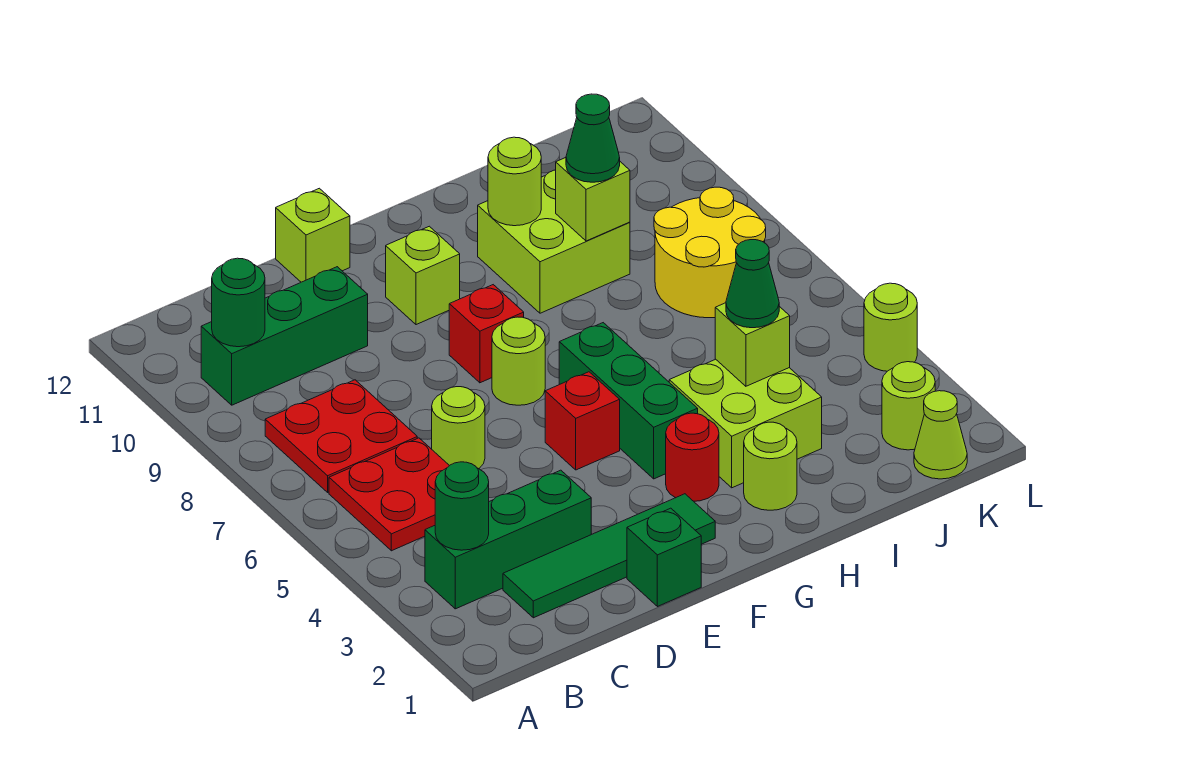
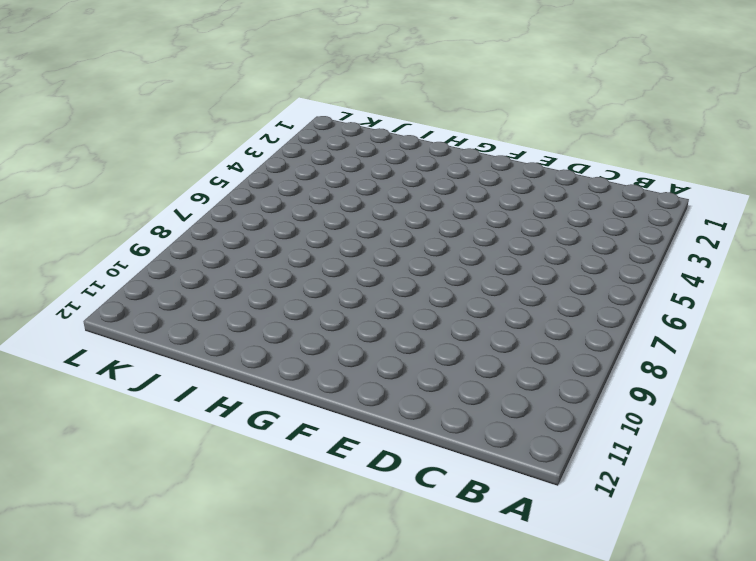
none -> green 1x3 brick [425,470,591,609]
none -> red 2x2 plate [329,438,449,551]
none -> red 2x2 plate [265,380,417,492]

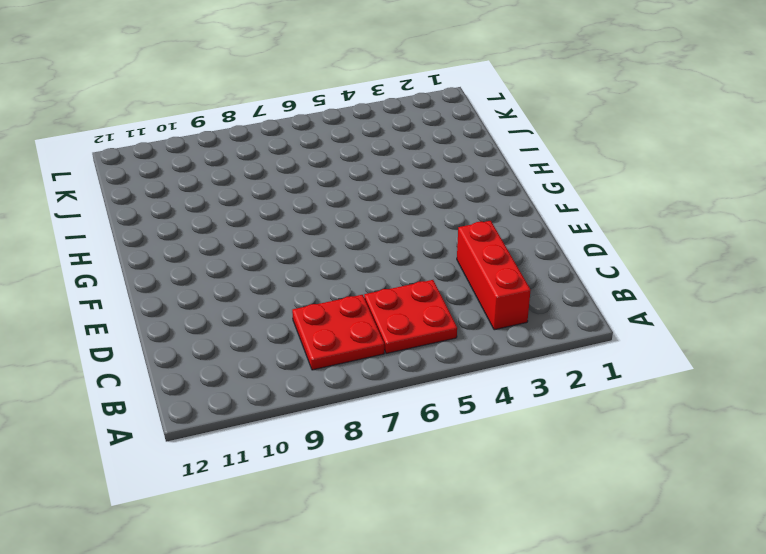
red 1x3 brick [457,221,531,330] -> green 1x3 brick [425,470,591,609]
none -> green 1x3 brick [201,267,368,405]
none -> green 1x4 tile [503,494,715,618]
none -> lime 1x1 round brick [432,387,485,469]

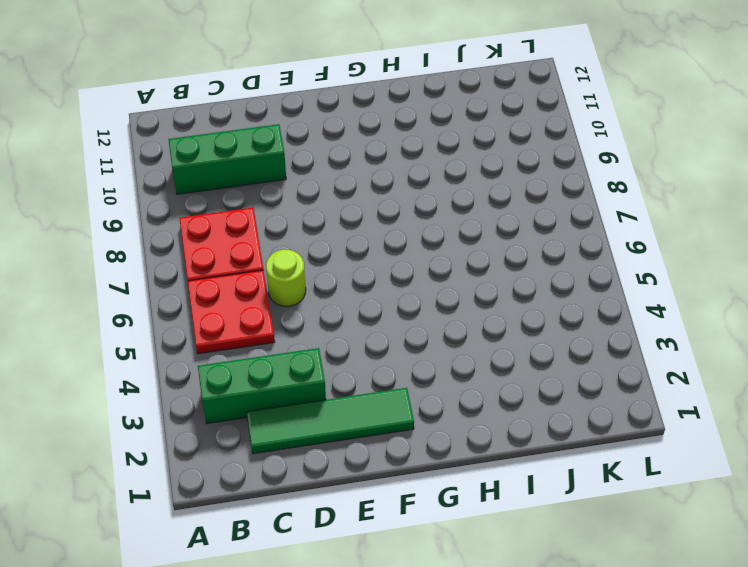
none -> green 1x1 brick [627,508,701,607]
none -> lime 1x1 brick [276,188,350,282]
none -> red 1x1 brick [545,372,620,470]

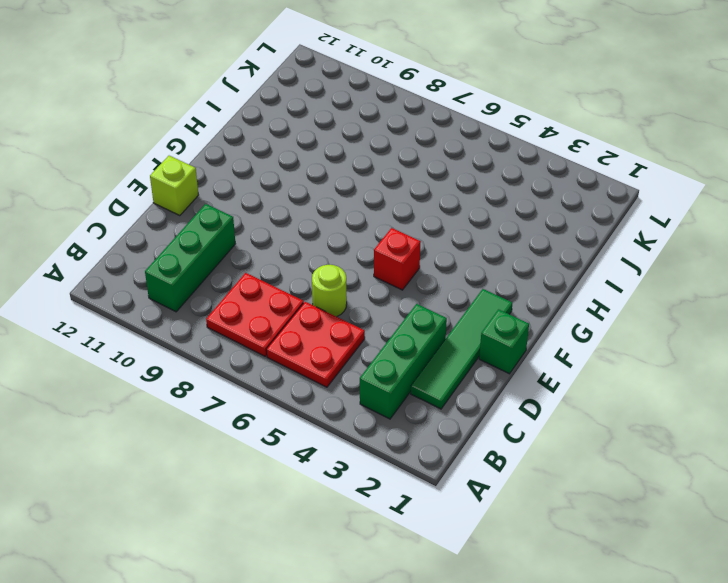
none -> lime 1x1 round brick [492,317,545,405]
none -> red 1x1 brick [449,285,524,383]
none -> lime 1x1 brick [386,226,460,325]

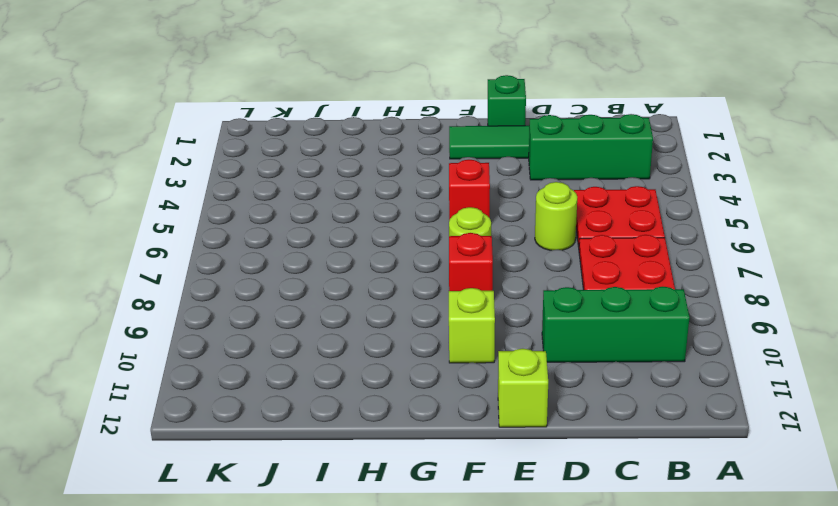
none -> red 1x1 round brick [666,413,719,501]
none -> green 1x3 brick [559,323,698,479]
none -> lime 1x1 round brick [744,422,797,510]

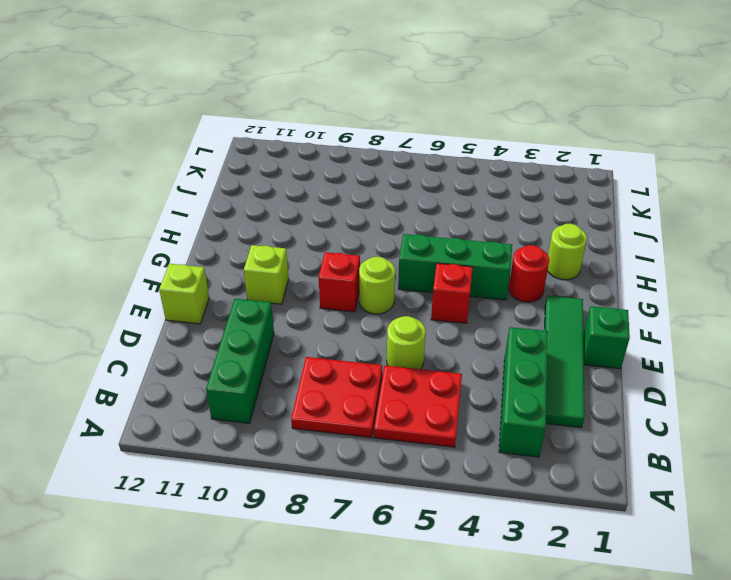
none -> lime 2x2 brick [669,359,822,488]
none -> lime 2x2 brick [478,170,630,313]
none -> yellow 2x2 round brick [654,187,766,318]

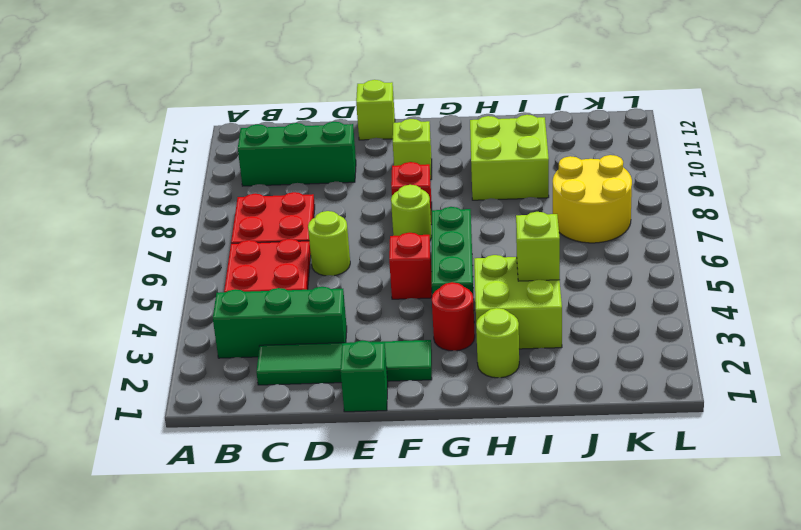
none -> lime 1x1 cone [914,391,967,479]
none -> lime 1x1 round brick [882,362,935,450]
none -> lime 1x1 round brick [864,283,917,371]

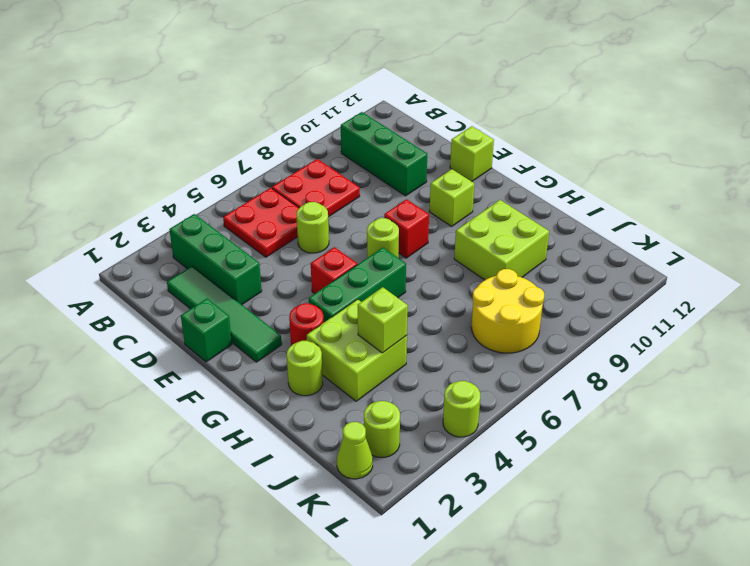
none -> green 1x1 round brick [435,462,489,550]
none -> green 1x1 round brick [212,258,265,347]
none -> lime 1x1 round brick [488,137,541,226]

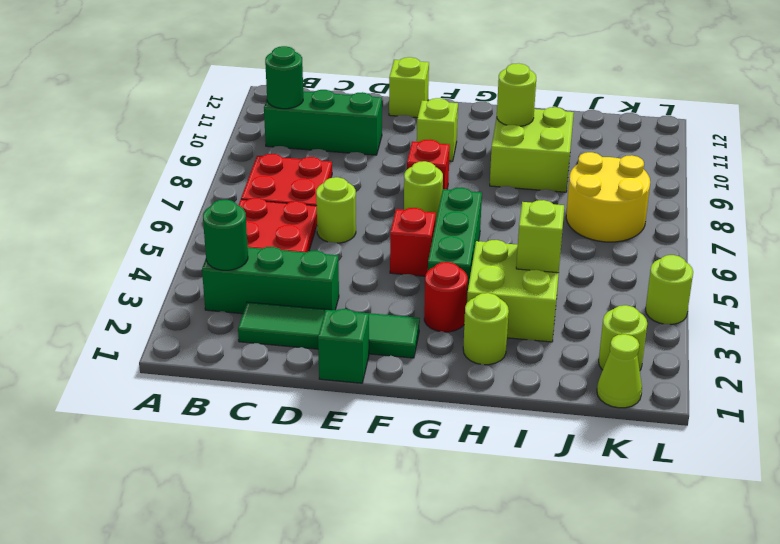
none -> lime 1x1 brick [556,158,630,241]
none -> green 1x1 cone [726,240,779,328]
none -> green 1x1 cone [566,94,620,182]

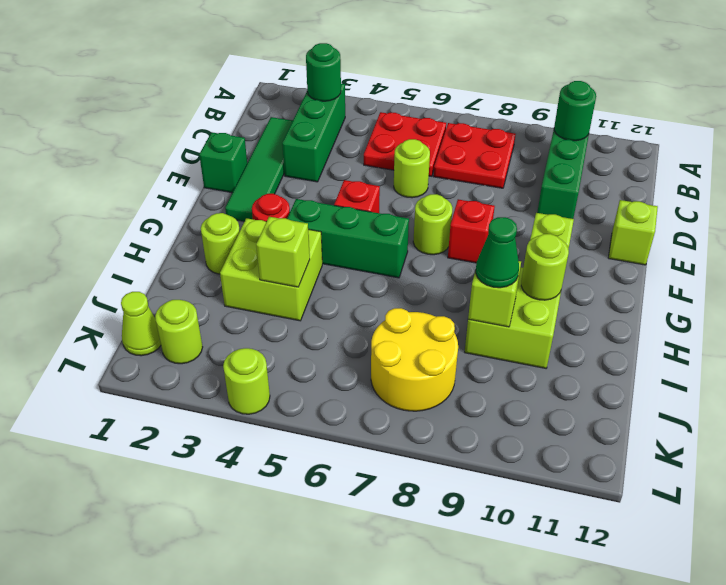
none -> green 1x1 cone [726,240,779,328]

